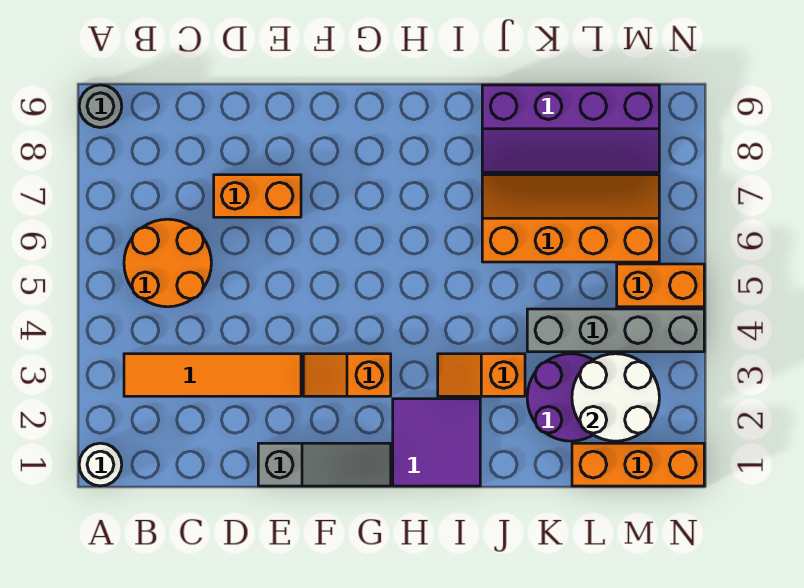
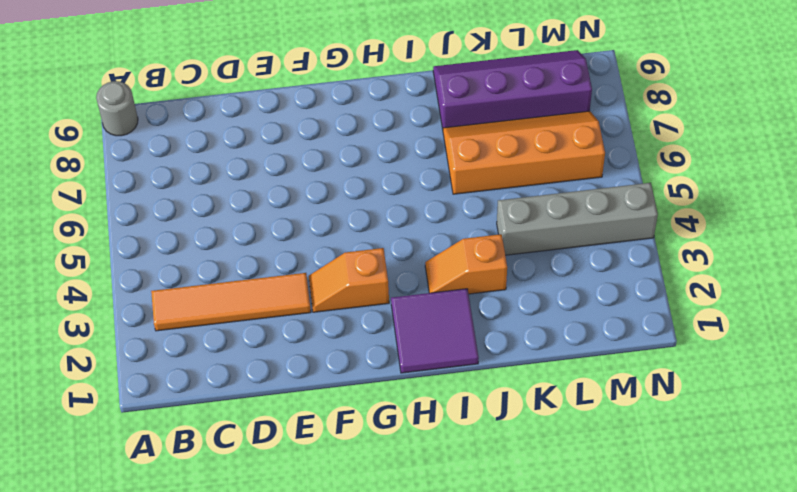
purple 2x4 slope [433,50,592,129] -> purple 2x4 slope turned to [482,85,659,172]
none -> white 1x1 round brick [79,443,122,486]
none -> orange 2x2 round brick [124,219,211,307]
none -> orange 1x2 brick [214,175,301,217]

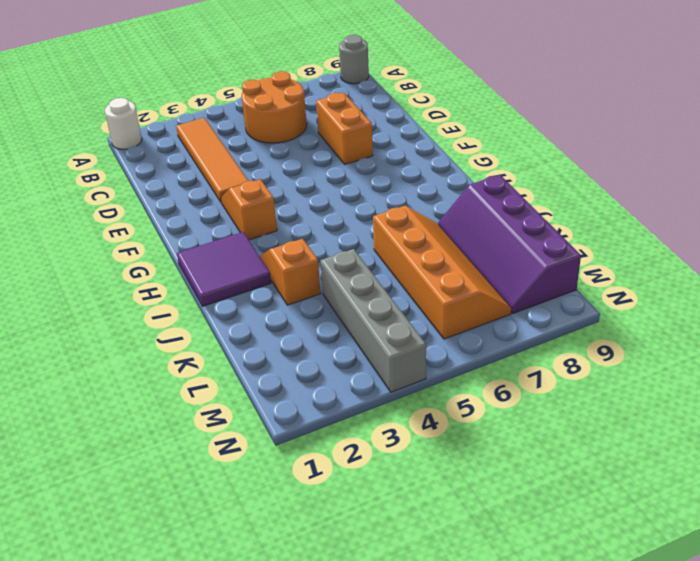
none -> grey 1x3 slope [258,443,391,486]
none -> purple 2x2 round brick [527,354,593,441]
none -> orange 1x3 brick [572,443,704,486]

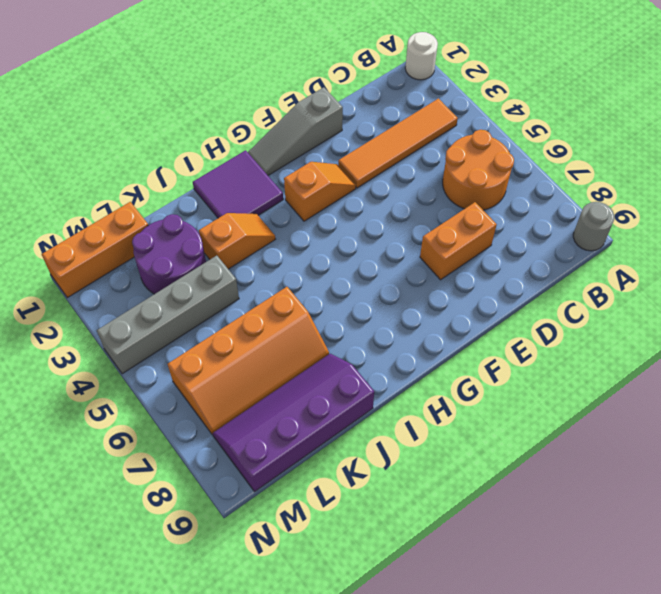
none -> orange 1x2 brick [617,264,704,307]
none -> white 2x2 round brick [572,354,659,441]

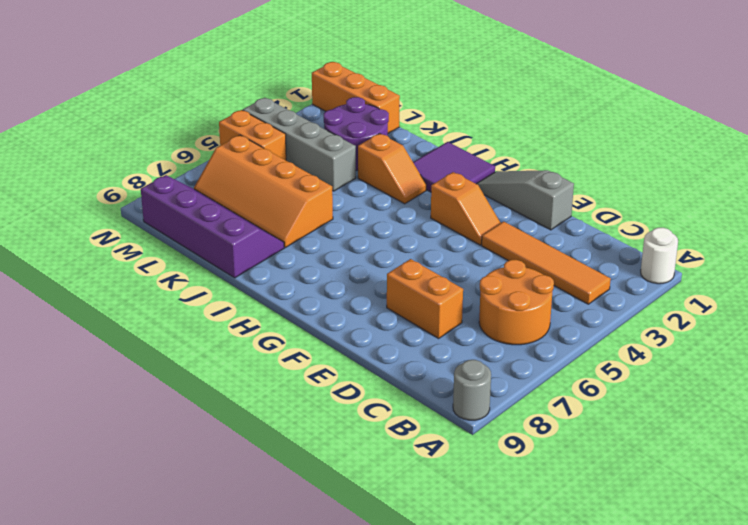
none -> white 2x2 round brick [572,354,659,441]

